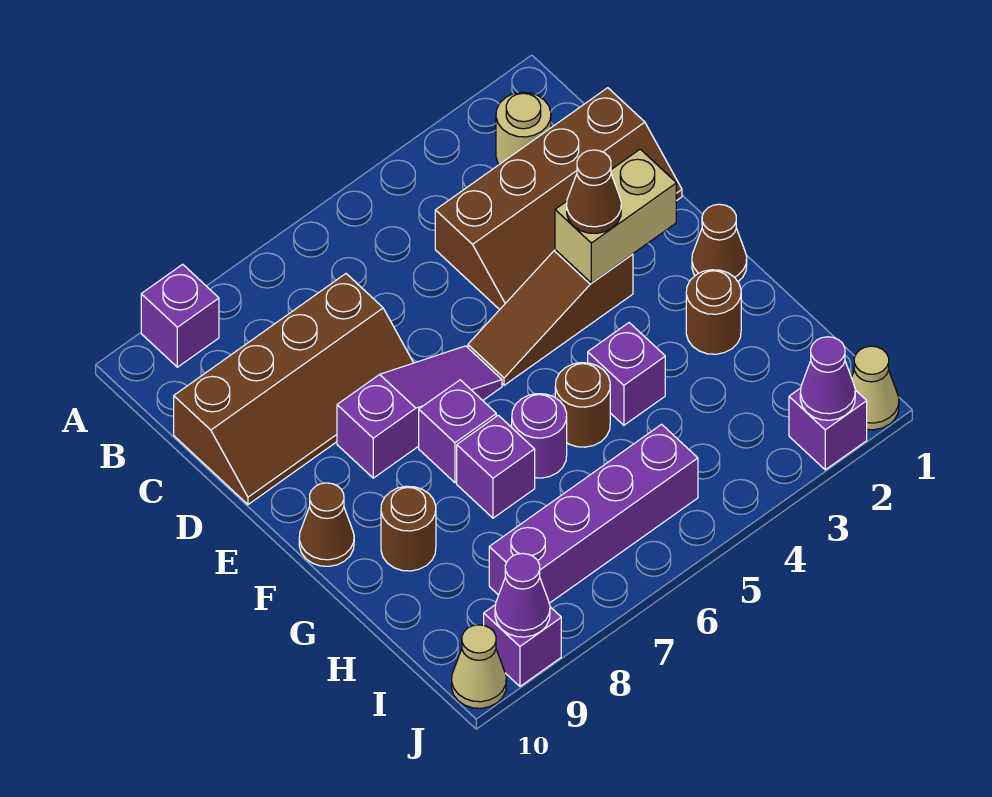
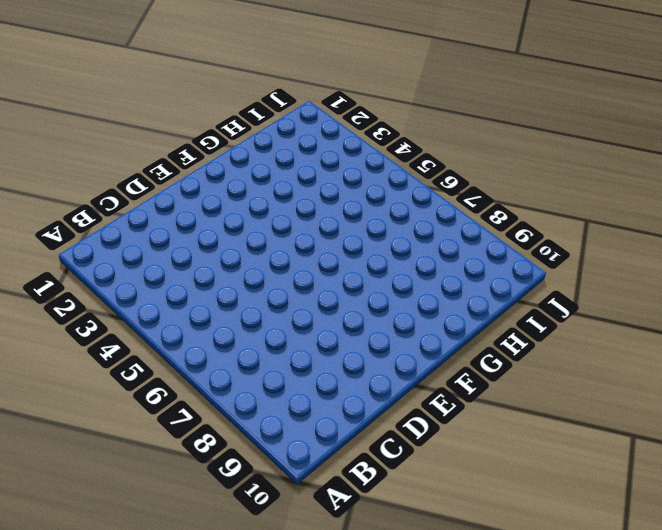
none -> purple 1x1 brick [141,264,219,367]
none -> tan 1x1 round brick [496,92,551,164]
none -> brown 2x4 slope [435,88,682,310]

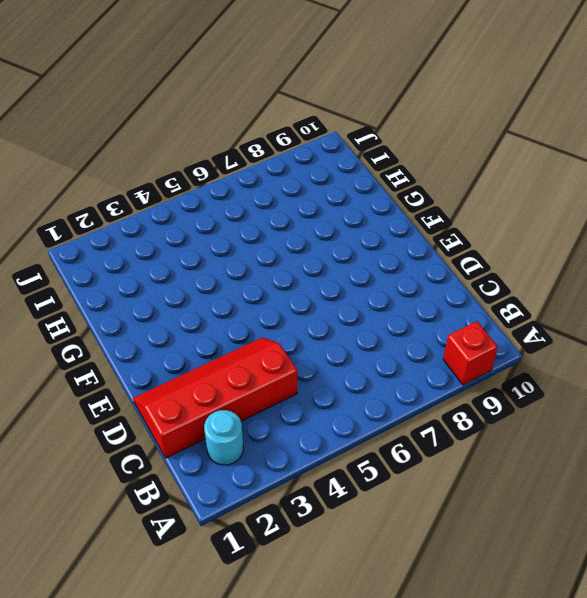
red 1x1 brick [443,321,498,385] -> purple 1x1 brick [141,264,219,367]
cyan 1x1 round brick [204,410,243,465] -> tan 1x1 round brick [496,92,551,164]
red 2x4 slope [133,337,297,458] -> brown 2x4 slope [435,88,682,310]
none -> brown 2x4 slope [174,274,413,504]
none -> brown 1x3 slope [468,250,633,385]
none -> purple 1x3 slope [337,346,502,478]

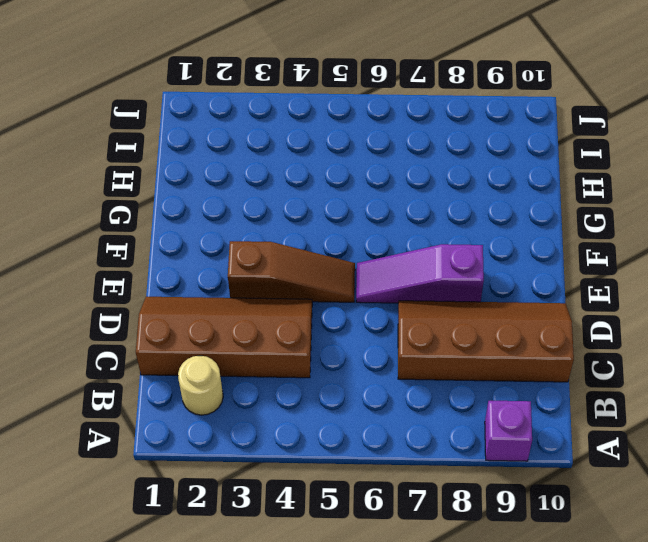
none -> brown 1x1 cone [692,204,747,281]
none -> purple 1x1 brick [419,380,496,483]
none -> brown 1x1 cone [299,483,354,566]

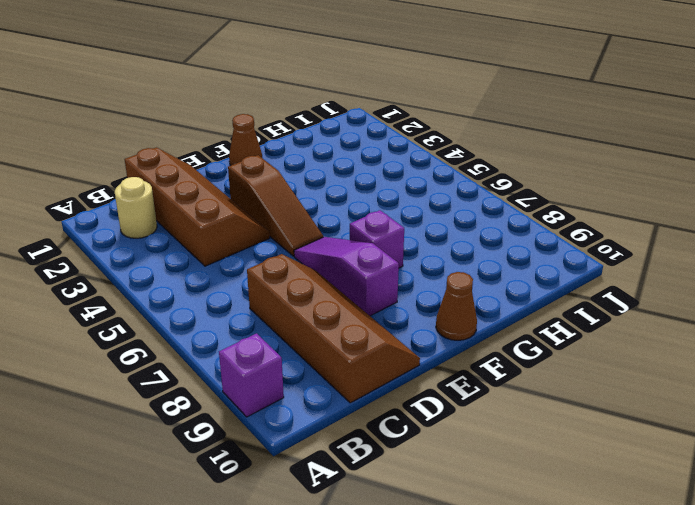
none -> brown 1x1 round brick [686,270,741,354]
none -> purple 1x1 brick [588,323,665,425]
none -> brown 1x1 round brick [555,363,610,447]

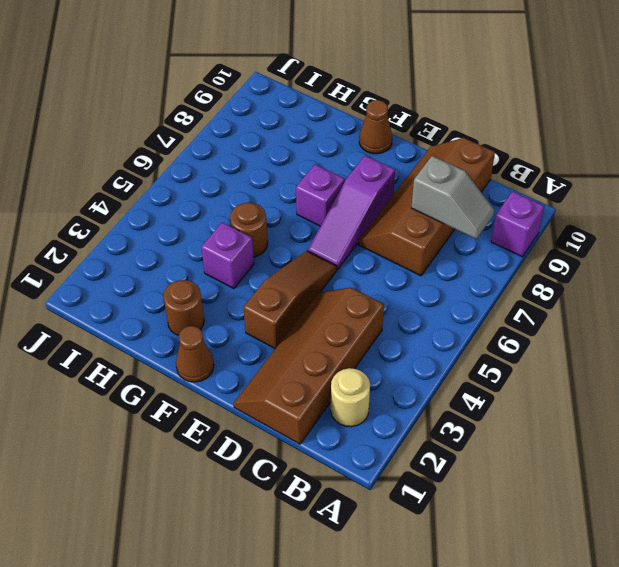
grey 1x2 slope [411,156,494,239] -> none
none -> purple 1x1 round brick [512,394,567,478]
none -> purple 1x1 brick [457,415,535,518]
none -> brown 1x1 round brick [381,486,436,571]

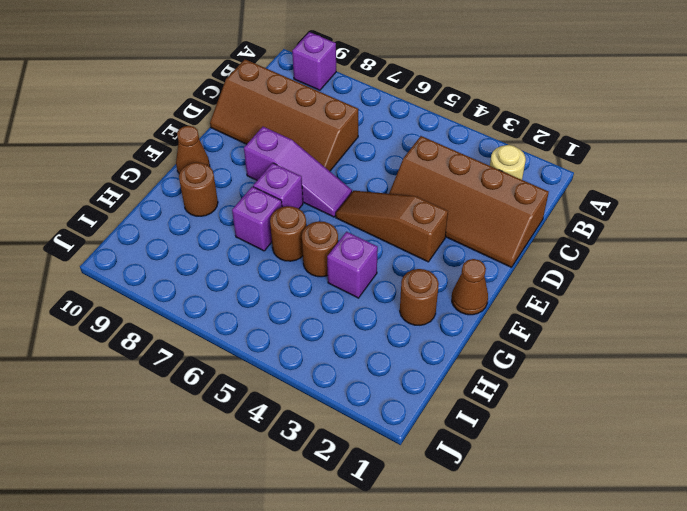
brown 1x1 round brick [270,206,306,261] -> purple 1x1 round brick [512,394,567,478]
none -> purple 1x4 brick [489,424,698,603]
none -> tan 1x1 cone [851,346,899,430]
none -> purple 1x1 brick [789,388,867,470]

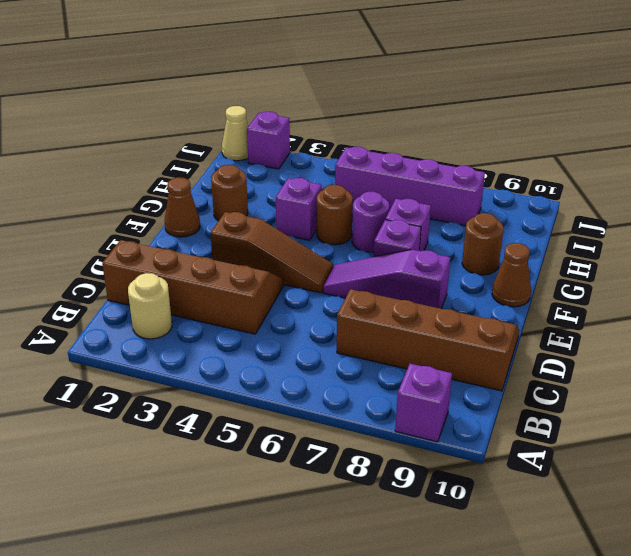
none -> purple 1x1 brick [484,605,561,686]
none -> tan 1x1 cone [452,625,506,708]
none -> tan 1x2 brick [555,149,676,283]

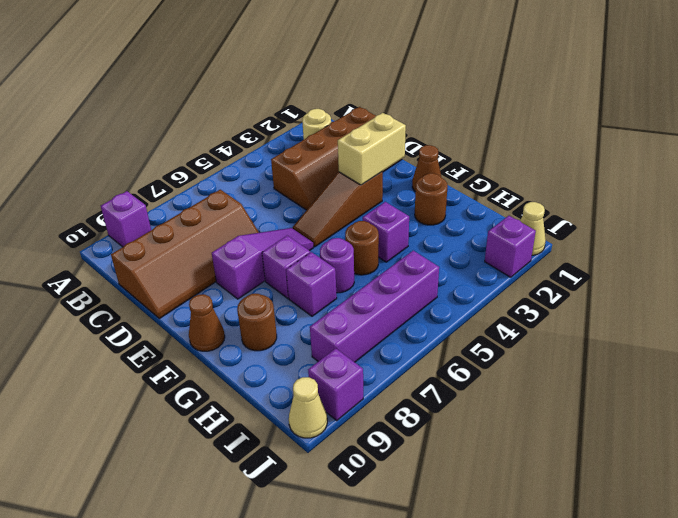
none -> purple 1x1 cone [800,337,855,420]
none -> purple 1x1 cone [495,553,550,637]
none -> brown 1x1 cone [567,150,621,234]

